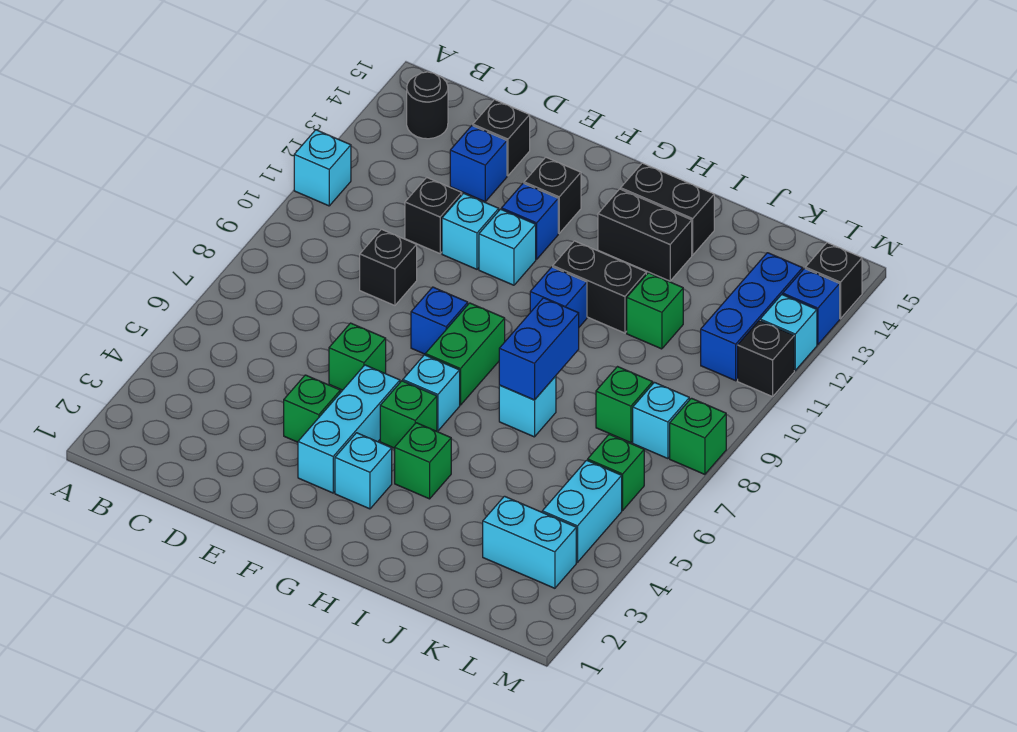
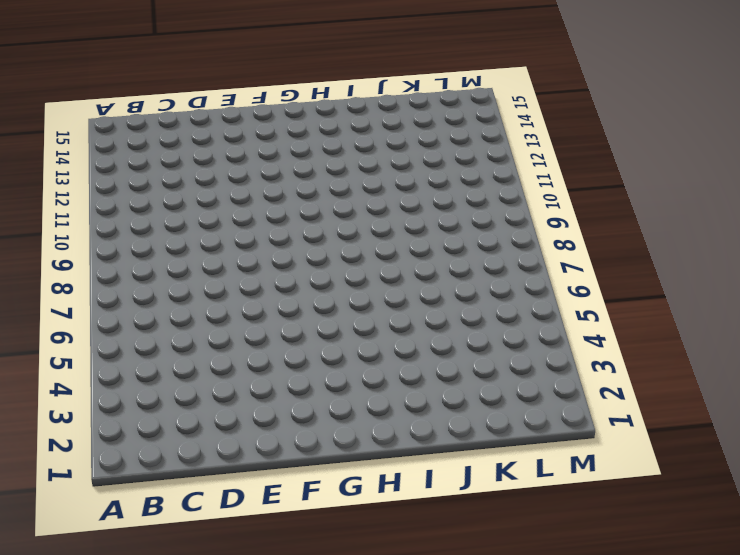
none -> cyan 1x1 brick [294,130,351,206]
none -> black 1x1 round brick [407,72,448,139]
none -> black 1x1 brick [360,229,417,305]
none -> black 1x1 brick [405,177,462,253]

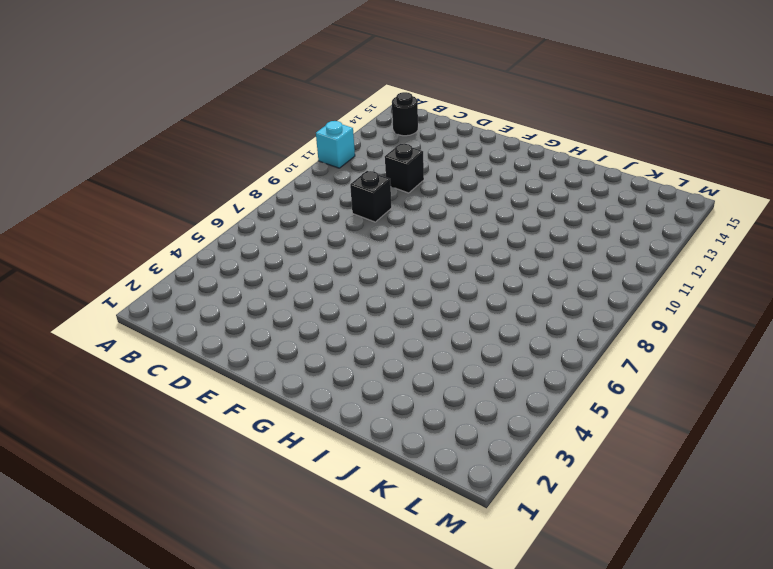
none -> blue 1x1 brick [450,126,507,201]
none -> black 1x1 brick [473,100,530,176]
none -> green 1x1 brick [284,375,340,442]
none -> green 1x1 brick [329,323,386,390]

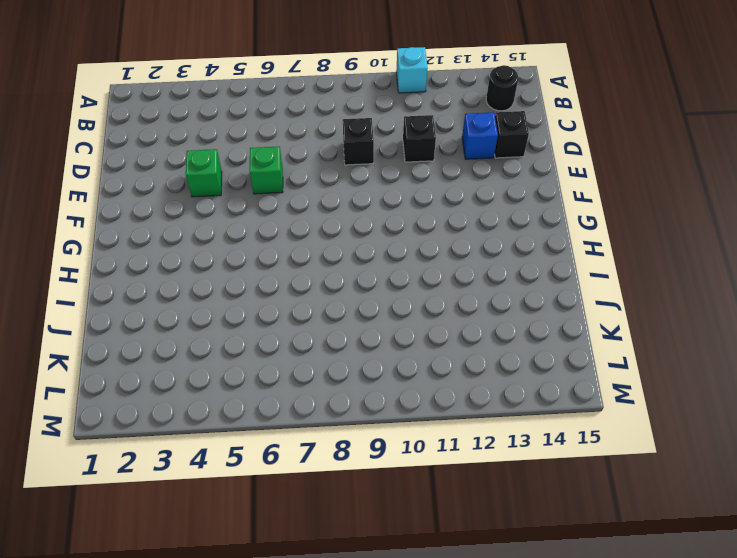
none -> cyan 1x1 brick [442,193,499,269]
none -> cyan 1x3 brick [298,365,400,493]
none -> blue 1x1 brick [411,287,468,354]
none -> cyan 1x1 brick [479,209,536,285]

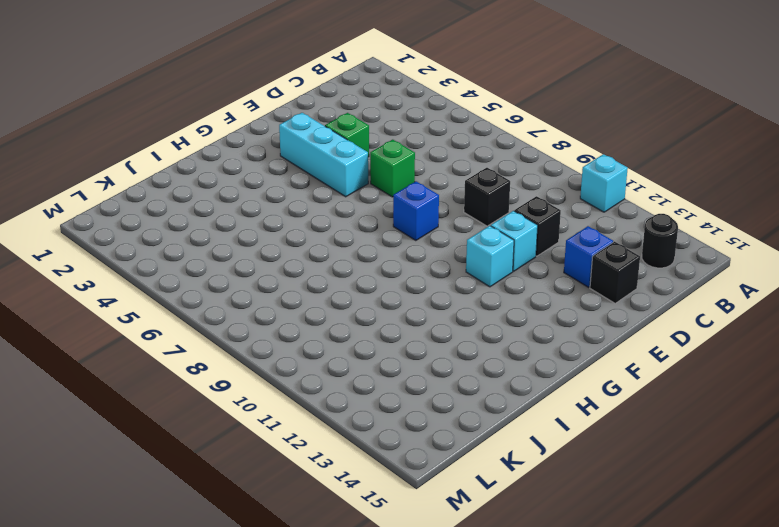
none -> blue 1x1 brick [502,183,558,259]
none -> black 1x1 brick [524,157,581,233]
none -> cyan 1x1 brick [335,433,392,509]
none -> green 1x1 brick [380,381,437,448]

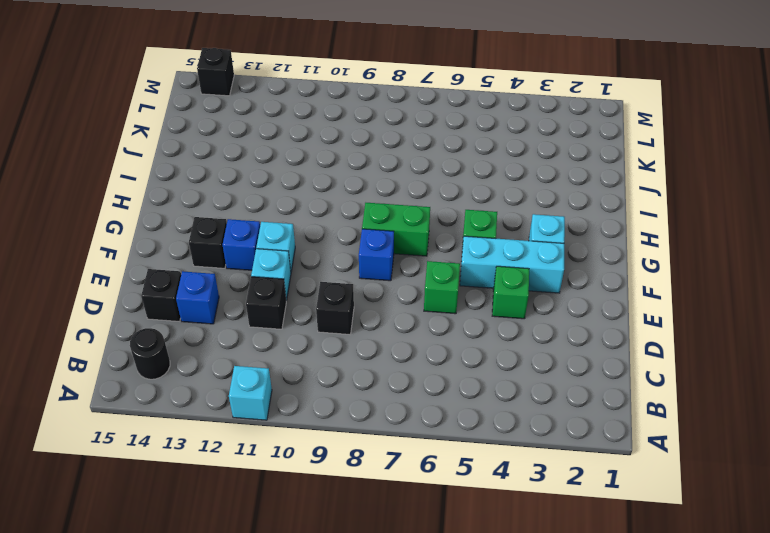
none -> cyan 1x1 brick [403,355,460,431]
none -> green 1x1 brick [395,423,451,499]
none -> blue 1x1 brick [530,267,587,327]
none -> black 1x2 brick [553,241,646,333]

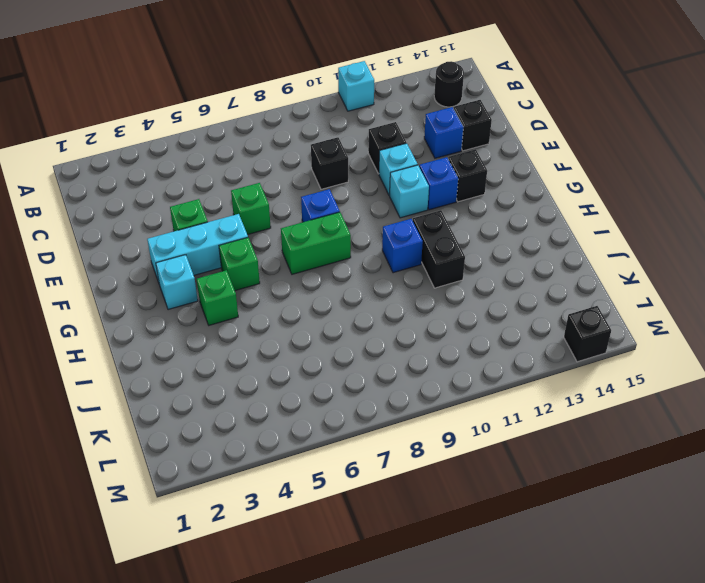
none -> cyan 1x1 brick [403,355,460,431]
none -> black 1x2 brick [598,189,692,281]
none -> black 1x2 brick [621,163,714,255]
none -> cyan 1x1 brick [499,376,556,437]

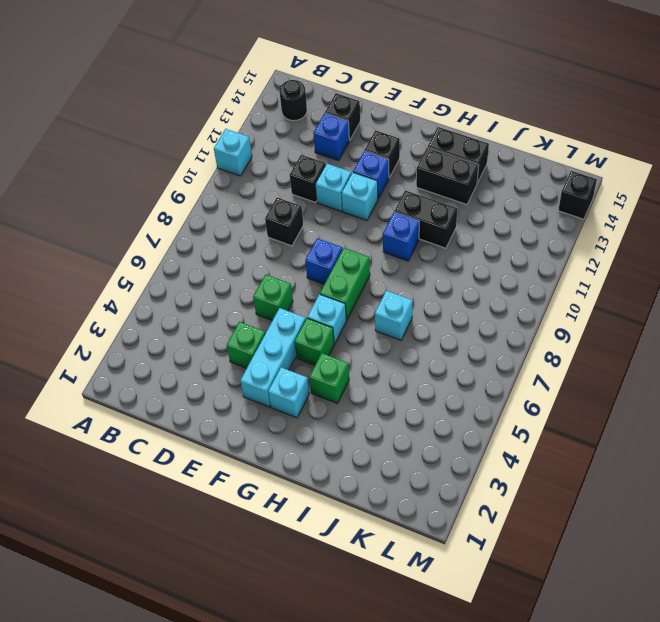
none -> green 1x1 brick [627,273,683,349]
none -> cyan 1x2 brick [483,496,576,588]
none -> green 1x1 brick [596,367,653,443]
none -> cyan 1x2 brick [542,460,622,562]

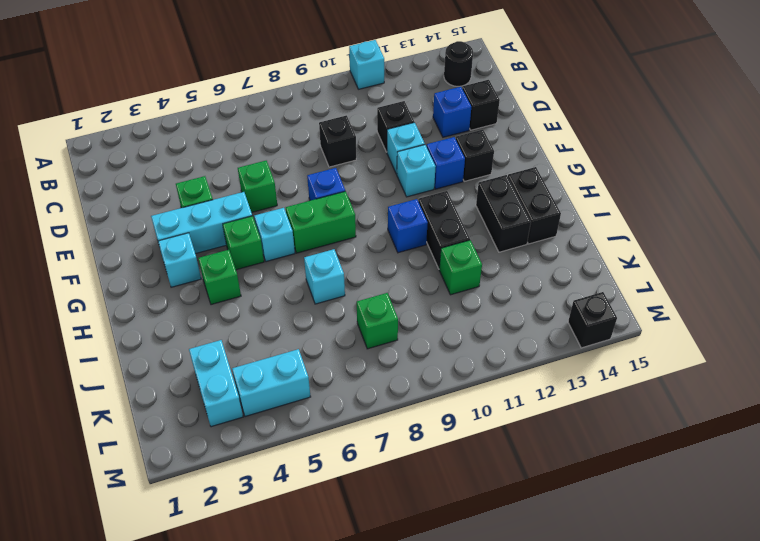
none -> green 1x1 brick [588,434,644,510]
none -> cyan 1x1 brick [633,382,689,459]
none -> blue 1x3 brick [701,253,803,381]
none -> green 1x1 brick [670,398,726,474]

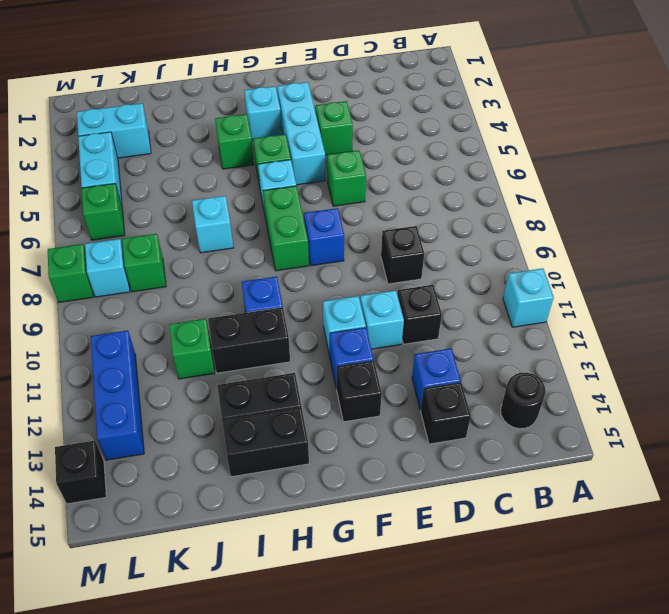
none -> black 1x1 brick [738,320,794,397]
none -> cyan 1x1 brick [760,295,817,370]
none -> blue 1x1 brick [783,269,840,345]
none -> blue 1x2 brick [499,298,579,400]

